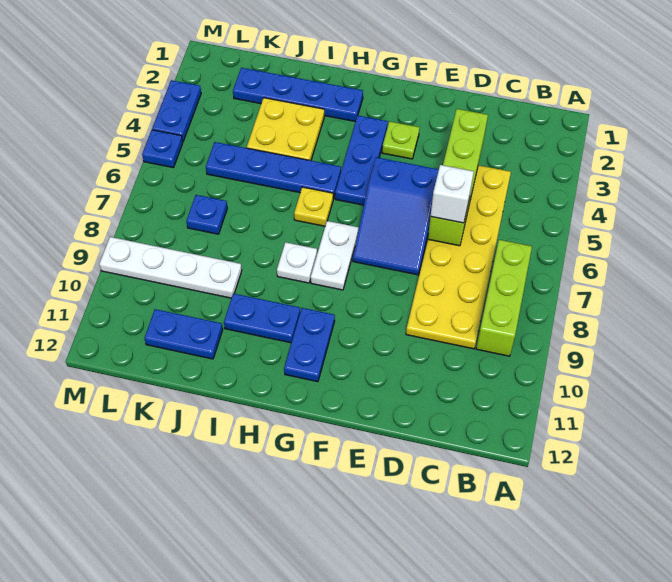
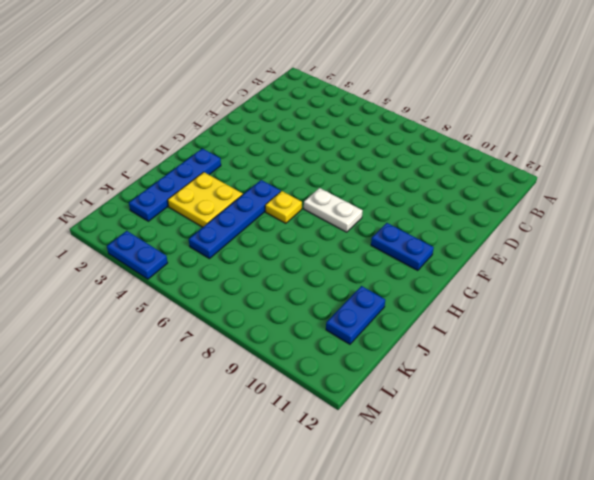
none -> lime 1x3 brick [476,240,532,356]
none -> yellow 2x6 plate [406,165,511,349]
none -> blue 2x3 slope [353,157,439,275]

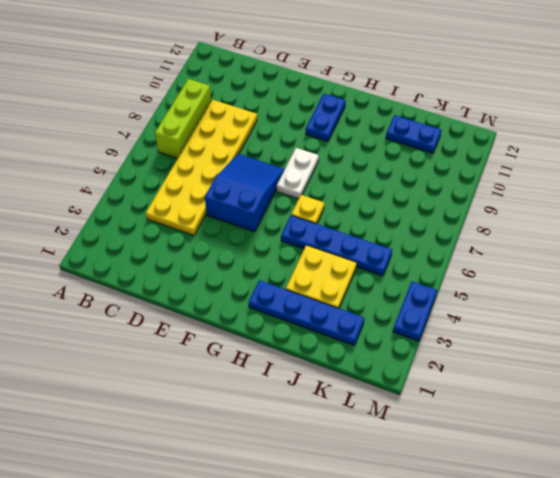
none -> lime 1x1 plate [382,121,419,159]
none -> blue 1x3 plate [335,116,388,205]
none -> white 1x1 plate [277,242,317,283]

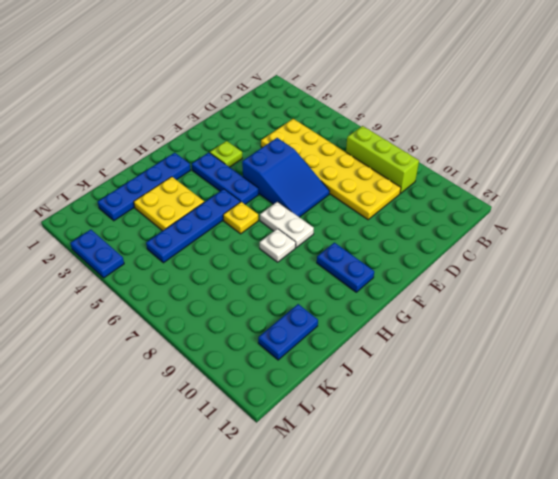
none -> blue 1x2 plate [224,294,300,343]
none -> white 1x4 plate [99,237,242,298]
none -> blue 1x1 plate [186,195,227,234]

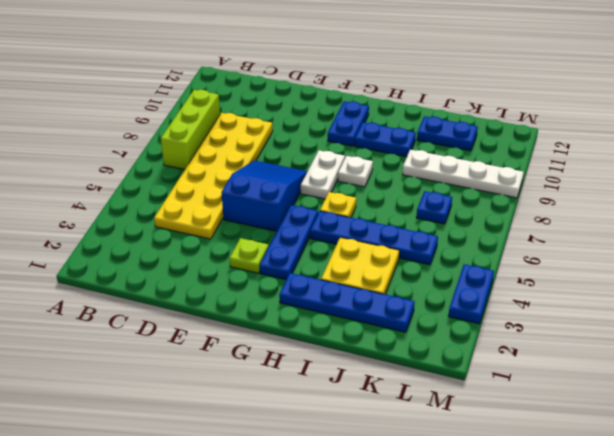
none -> blue 1x1 plate [142,130,183,168]
none -> lime 1x4 brick [428,109,488,246]
none -> white 1x1 brick [431,165,474,223]

